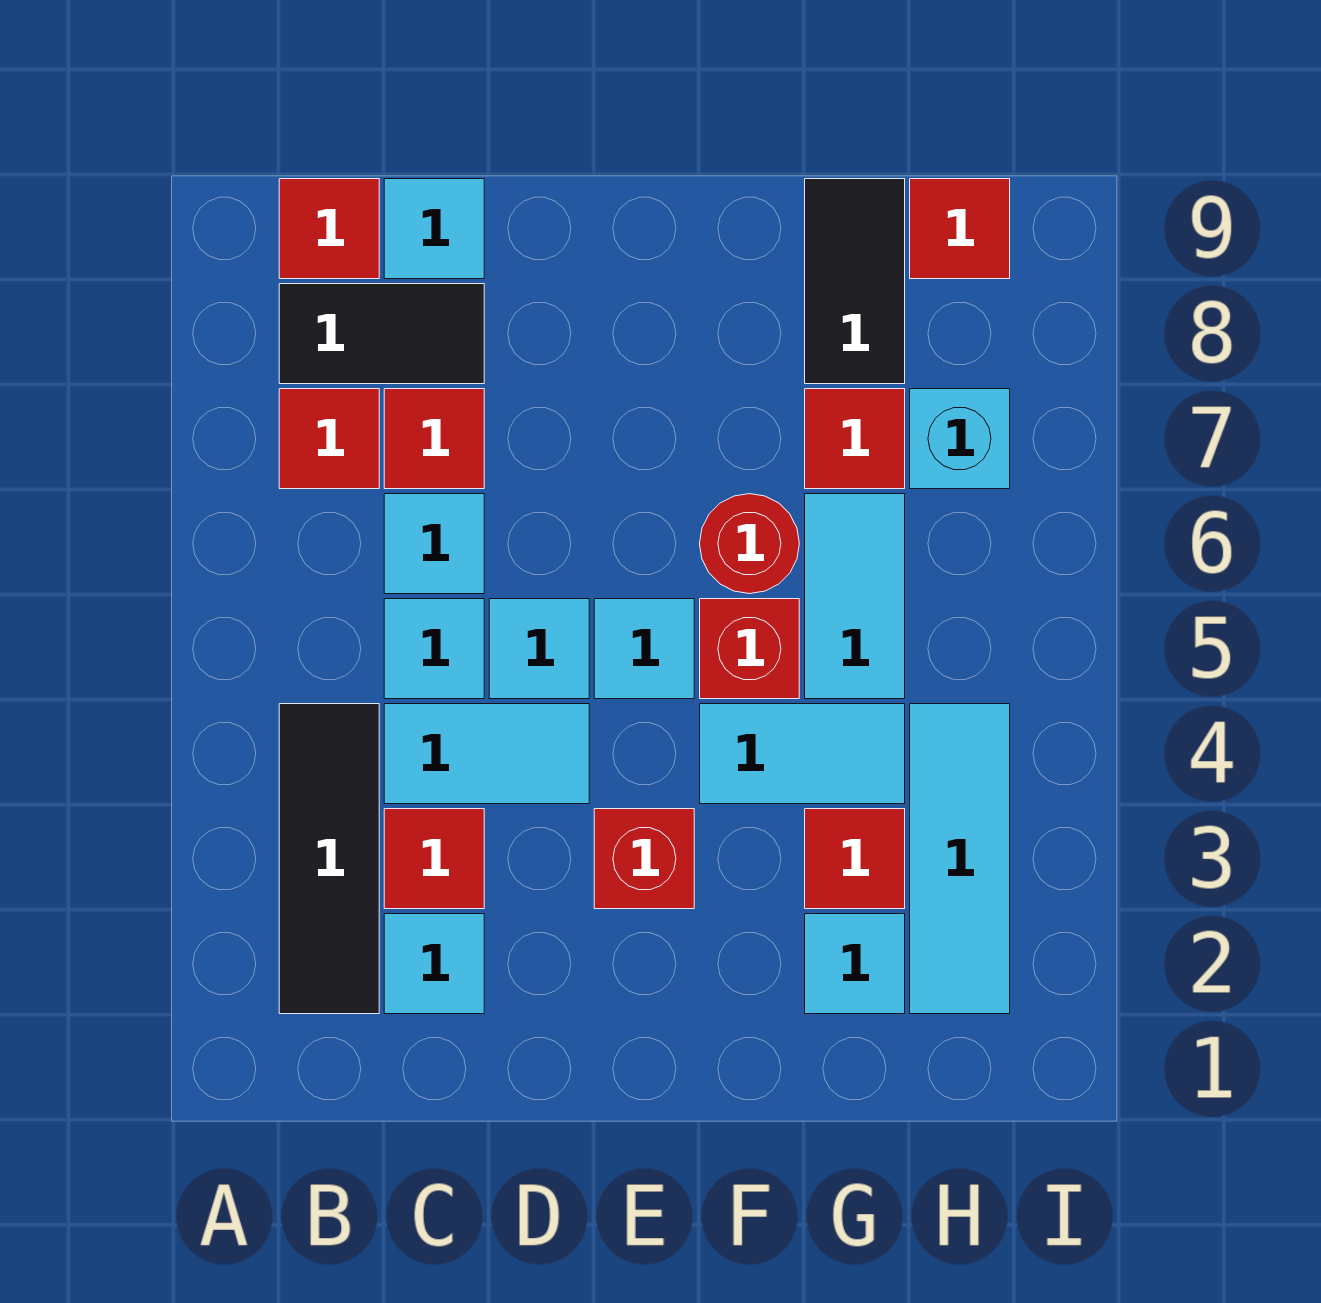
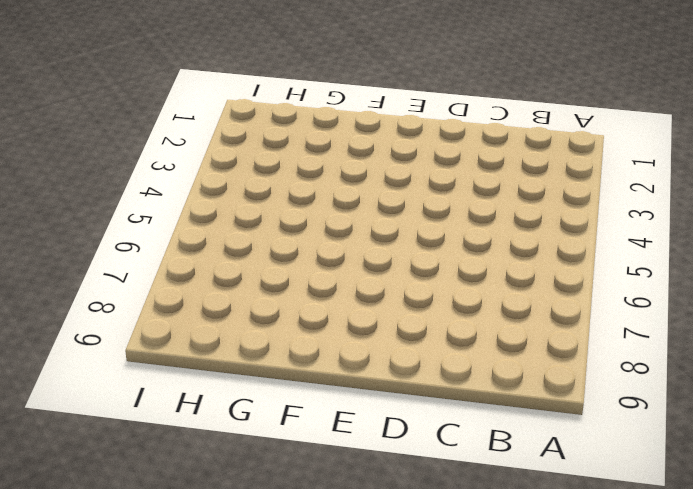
none -> black 1x3 tile [279,704,379,1014]
none -> red 1x1 tile [279,389,379,489]
none -> black 1x2 tile [279,284,484,384]

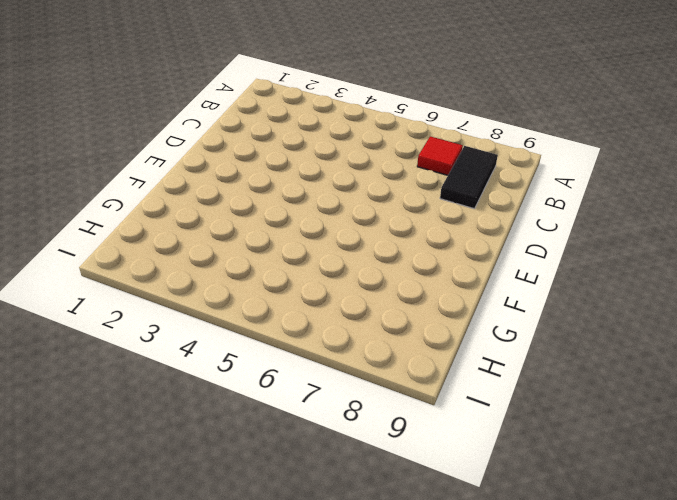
none -> black 1x3 tile [279,704,379,1014]
none -> red 1x1 tile [279,179,379,279]
none -> cyan 1x1 tile [384,914,484,1014]

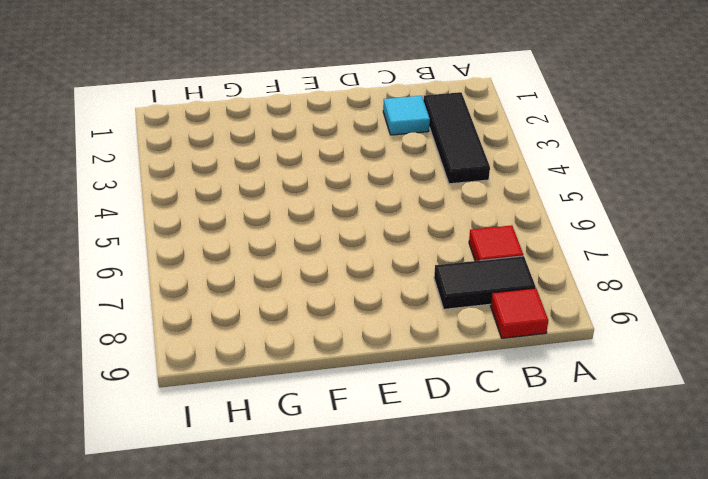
none -> red 1x1 tile [384,809,484,909]
none -> cyan 1x2 tile [384,704,589,804]
none -> cyan 1x1 tile [384,599,484,699]

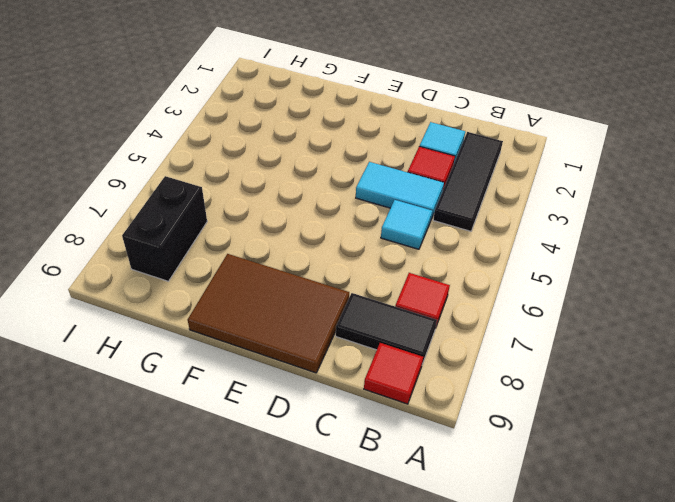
brown 2x3 tile [188,254,349,373] -> none
black 1x2 brick [122,176,207,281] -> cyan 1x1 brick [910,389,1010,489]
none -> cyan 1x1 tile [384,494,484,594]
none -> red 1x1 tile [384,389,484,489]
none -> cyan 1x1 tile [384,179,484,279]

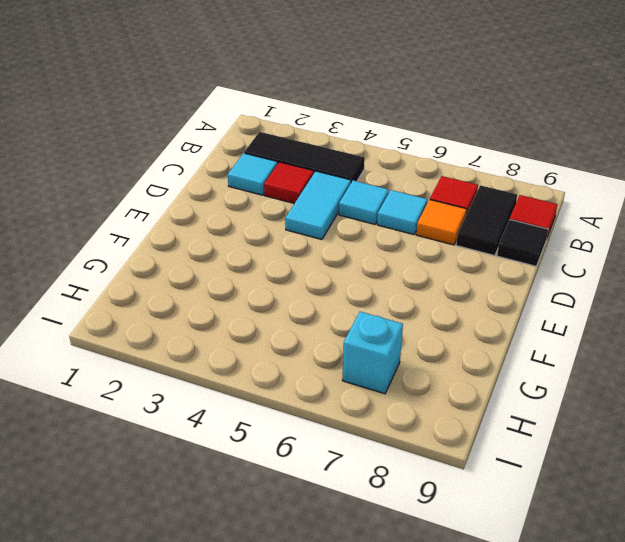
orange 1x1 tile [416,200,467,245] -> red 1x1 tile [384,389,484,489]
black 1x1 tile [497,219,548,266] -> cyan 1x1 tile [384,179,484,279]
none -> cyan 1x1 tile [489,599,589,699]
none -> red 1x1 brick [594,809,694,909]
none -> cyan 1x1 tile [594,599,694,699]

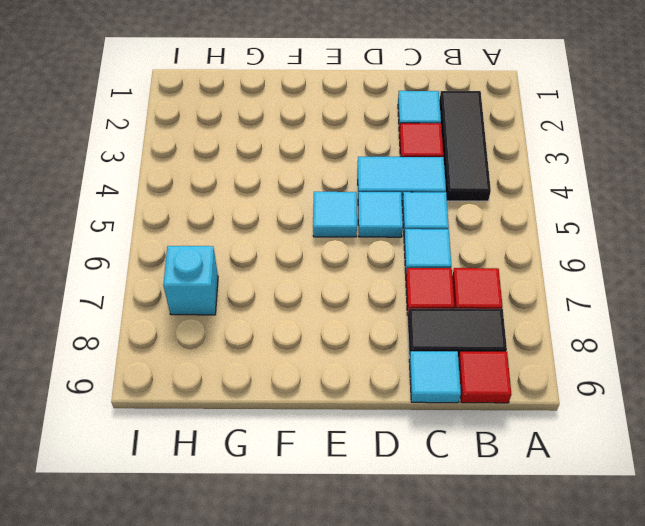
none -> red 1x1 brick [594,809,694,909]
none -> cyan 1x2 tile [700,704,905,804]
none -> red 1x1 brick [700,599,799,699]

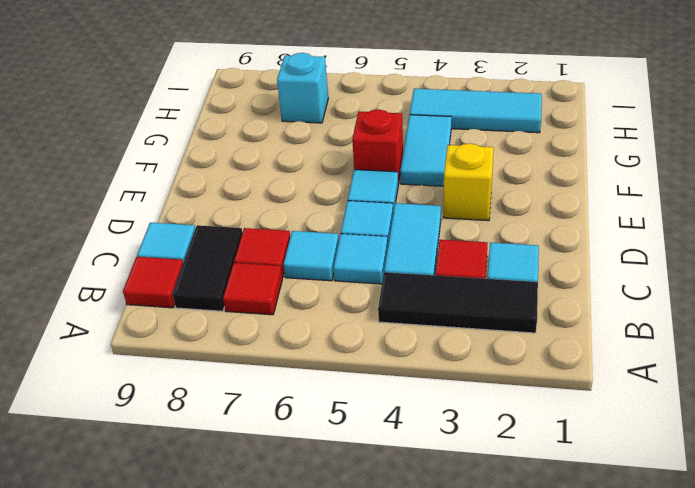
yellow 1x1 brick [443,143,494,221] -> red 1x1 brick [594,809,694,909]
none -> red 1x1 round brick [700,494,799,594]
none -> cyan 1x1 tile [805,914,905,1014]
none -> red 1x1 tile [805,809,905,909]

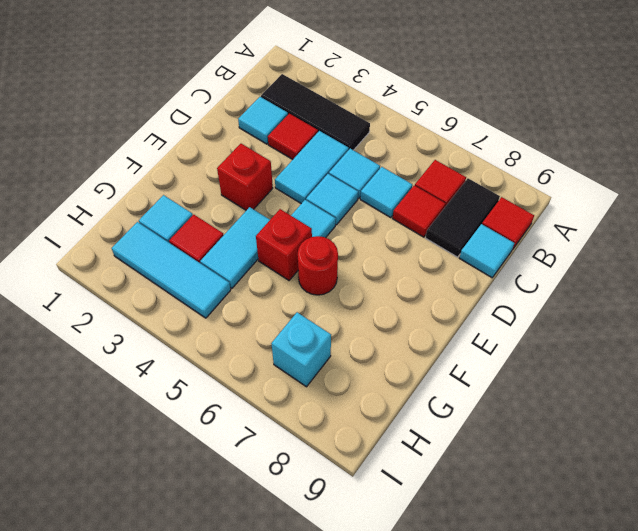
none -> cyan 1x2 tile [805,494,905,699]
none -> red 1x1 tile [805,389,905,489]
none -> black 1x2 tile [805,179,905,384]

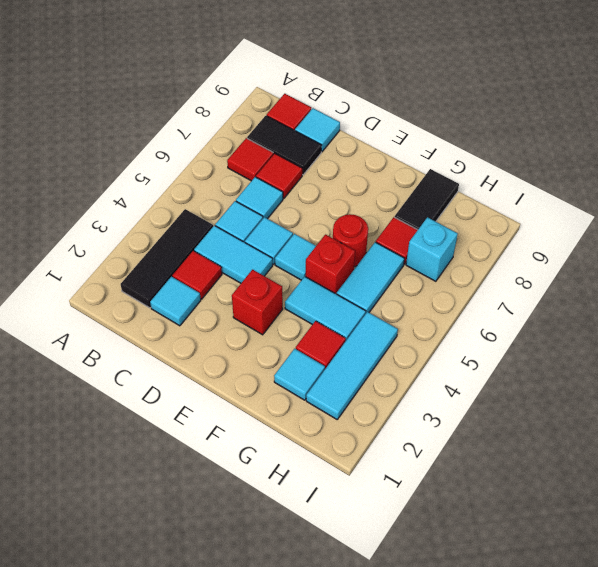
none -> red 1x1 tile [910,179,1010,279]

